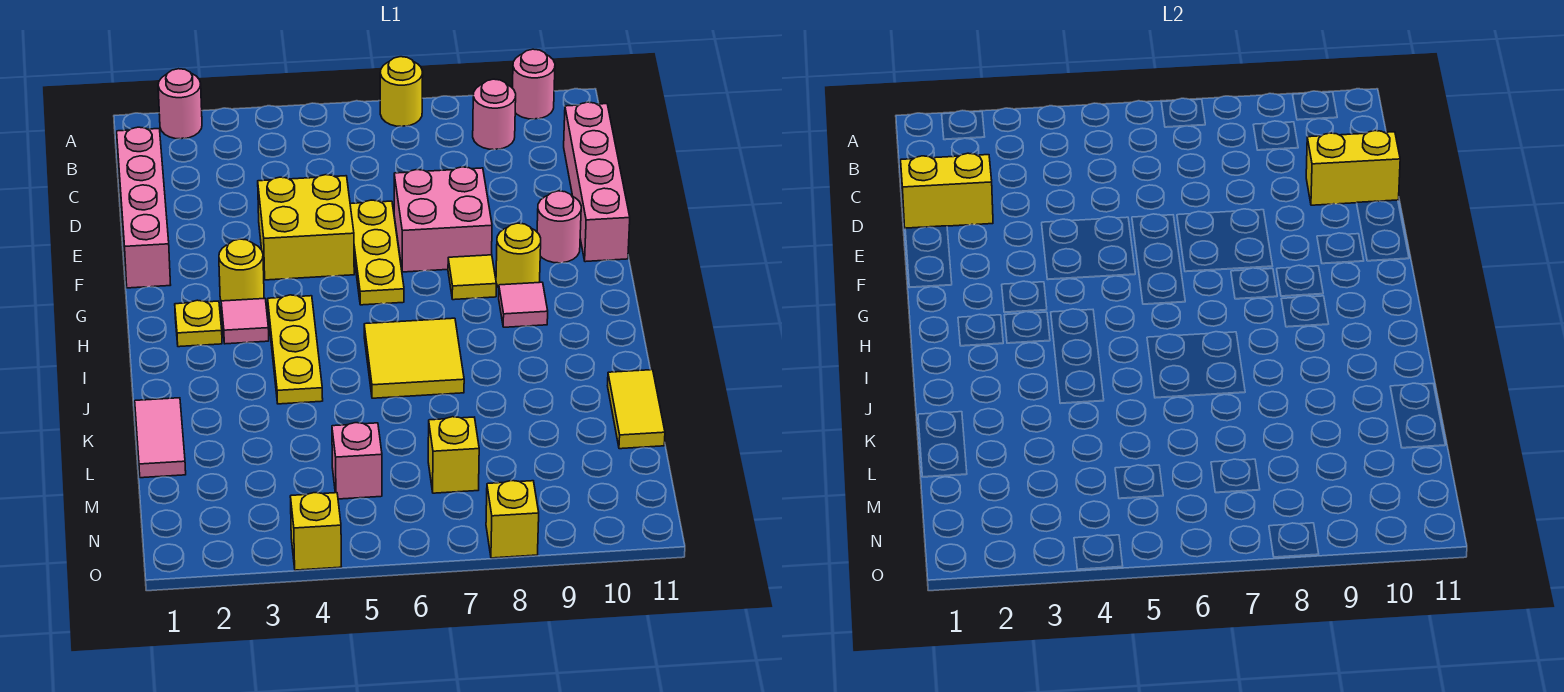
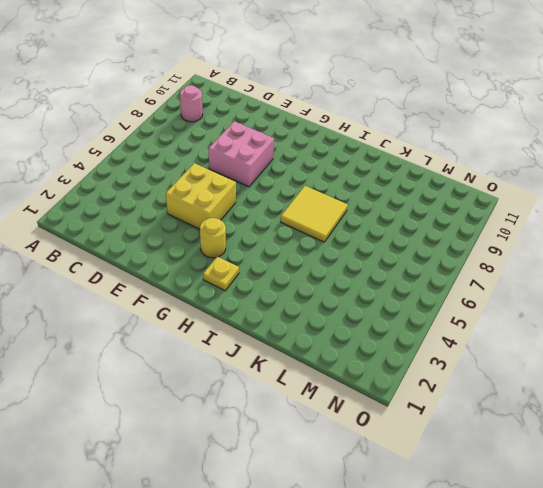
none -> pink 1x1 round brick [158,69,202,139]
none -> yellow 1x1 round brick [380,57,423,127]
none -> pink 1x1 round brick [513,49,555,119]

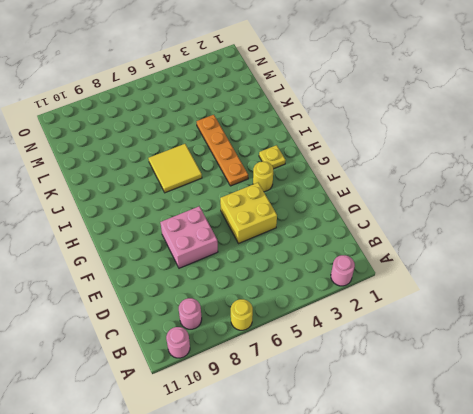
orange 1x4 plate [197,115,248,186] -> yellow 1x3 plate [268,295,323,404]
none -> pink 1x4 brick [117,127,171,288]
none -> pink 1x4 brick [564,102,630,262]
none -> yellow 1x3 plate [350,200,404,305]

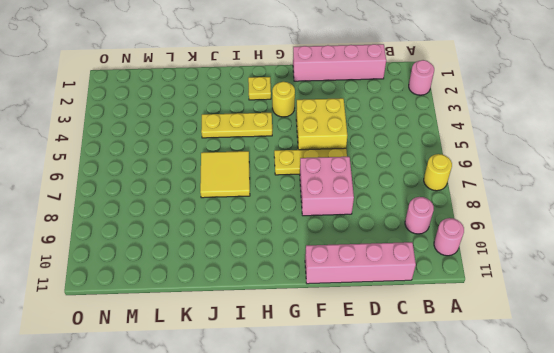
none -> pink 1x1 round brick [537,191,581,263]
none -> yellow 1x1 tile [448,255,496,300]
none -> yellow 1x1 round brick [496,223,541,288]

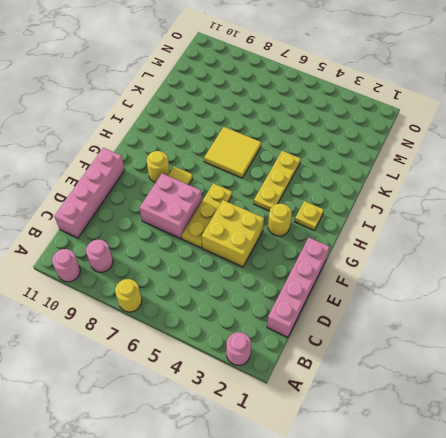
none -> pink 1x1 round brick [537,191,581,263]
none -> pink 1x1 tile [221,299,269,344]
none -> pink 1x1 tile [499,282,548,327]

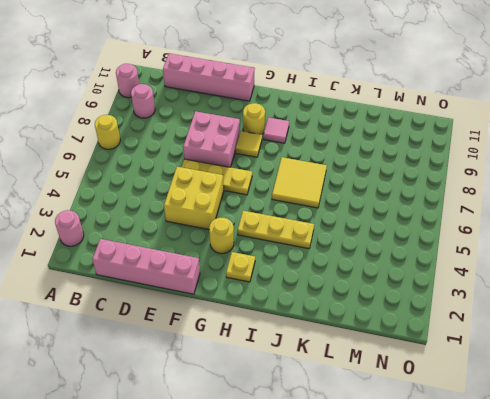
none -> pink 1x1 round brick [537,191,581,263]
none -> pink 1x1 tile [221,299,269,344]
none -> pink 1x2 tile [135,398,186,478]

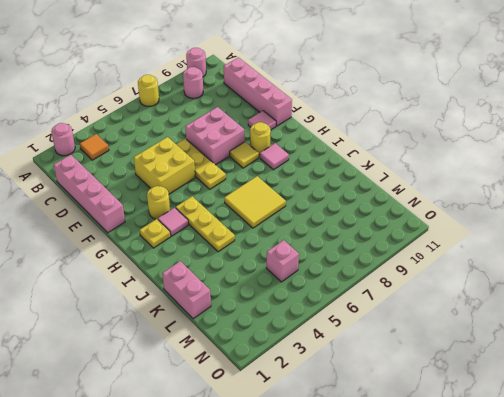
orange 1x1 tile [80,134,109,160] -> none
pink 1x1 tile [248,111,276,130] -> pink 1x1 round brick [537,191,581,263]
pink 1x2 brick [162,261,211,319] -> pink 1x2 tile [135,398,186,478]
none -> yellow 1x2 tile [607,370,665,449]
none -> yellow 1x1 brick [428,417,479,493]
none -> yellow 1x1 brick [290,493,341,570]

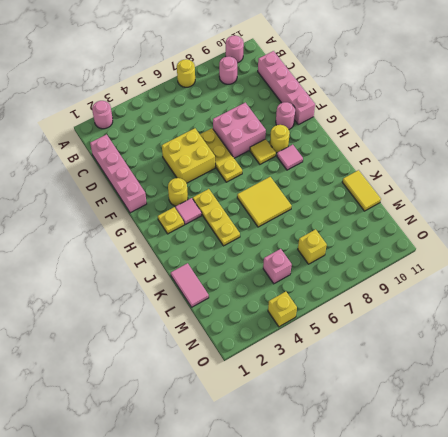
none -> yellow 1x1 brick [486,481,539,558]
none -> yellow 1x2 brick [901,153,993,228]
none -> yellow 1x2 brick [1306,131,1400,205]

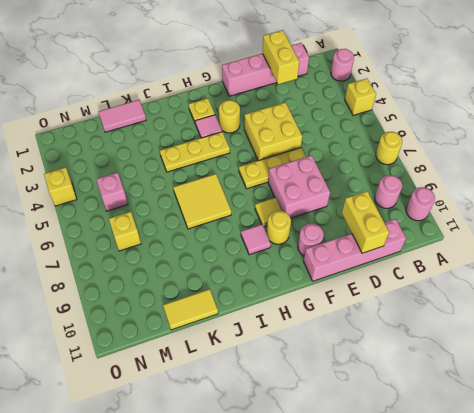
yellow 1x1 brick [345,78,376,115] -> yellow 1x1 brick moved to [486,481,539,558]

